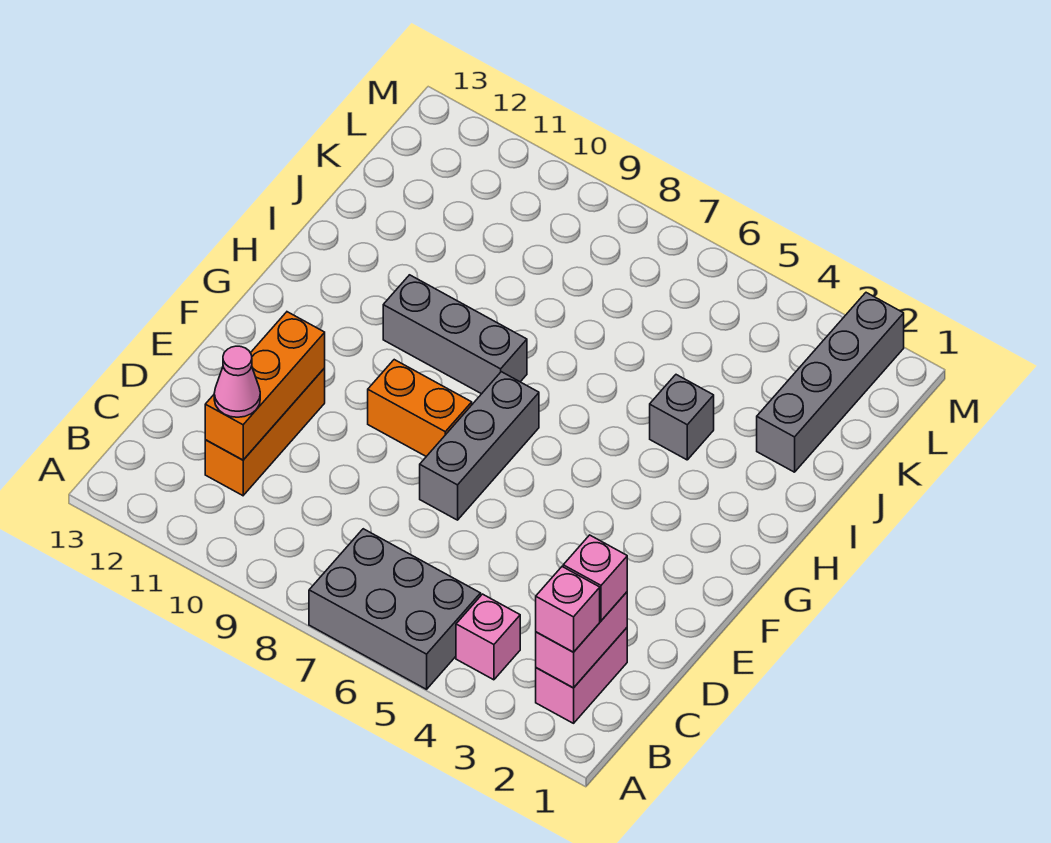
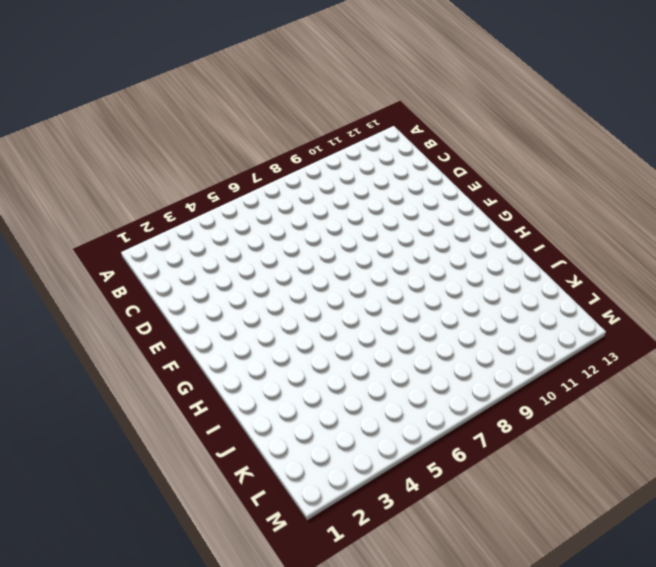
none -> grey 2x3 brick [309,529,481,689]
none -> pink 1x2 brick [536,628,627,723]
none -> pink 1x1 brick [456,594,520,680]

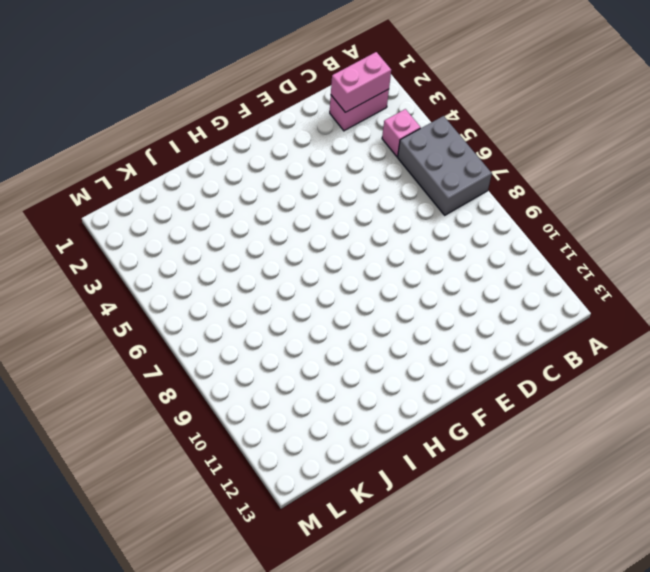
none -> orange 1x3 brick [205,368,325,496]
none -> grey 1x3 brick [420,372,539,520]
none -> orange 1x2 brick [368,360,472,457]

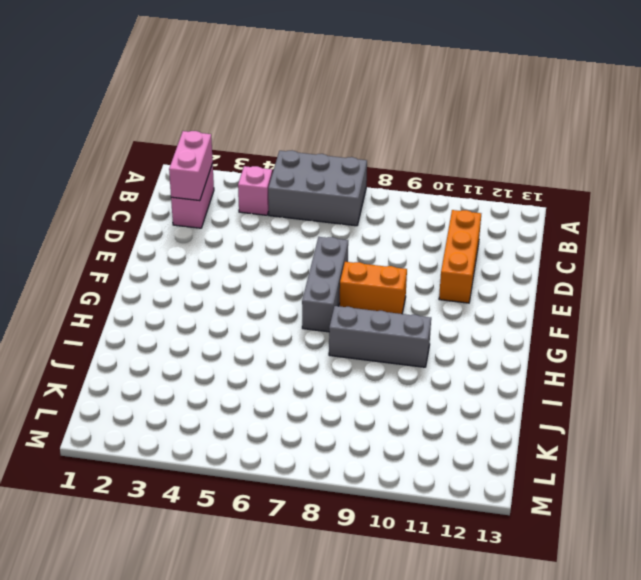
none -> grey 1x1 brick [650,375,714,460]
none -> grey 1x4 brick [757,293,904,472]
none -> orange 1x3 brick [205,312,325,460]

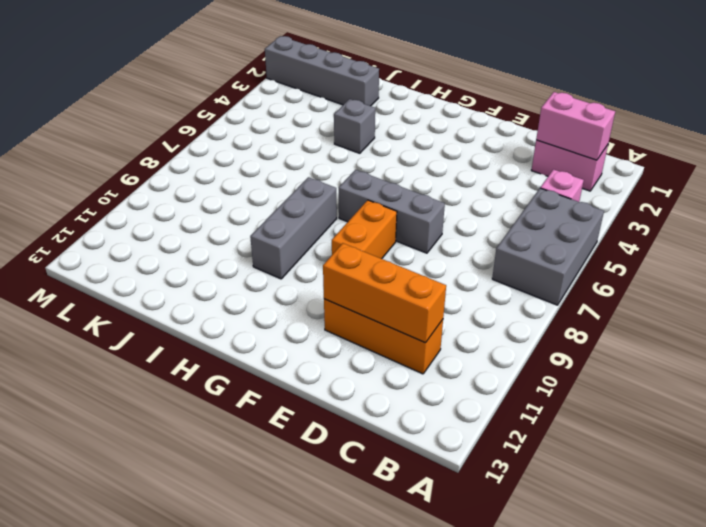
none -> pink 1x1 brick [536,567,600,652]
none -> pink 1x1 brick [563,535,627,621]
none -> pink 1x1 cone [214,346,260,417]

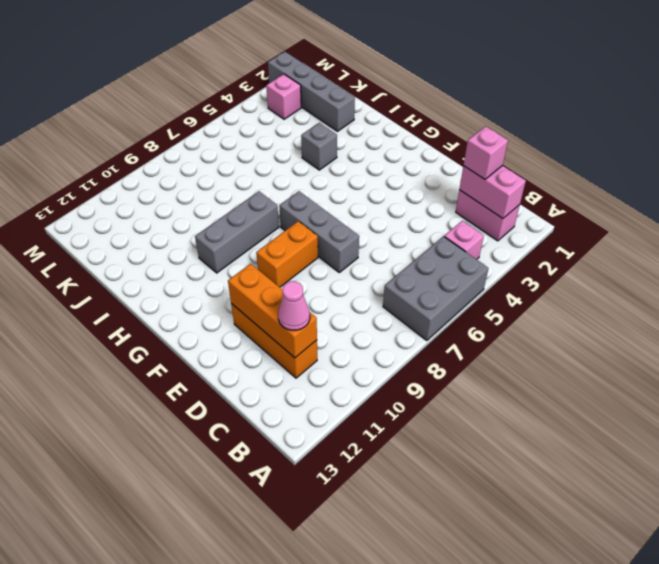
pink 1x1 brick [266,74,301,119] -> pink 1x1 brick moved to [536,567,600,652]

